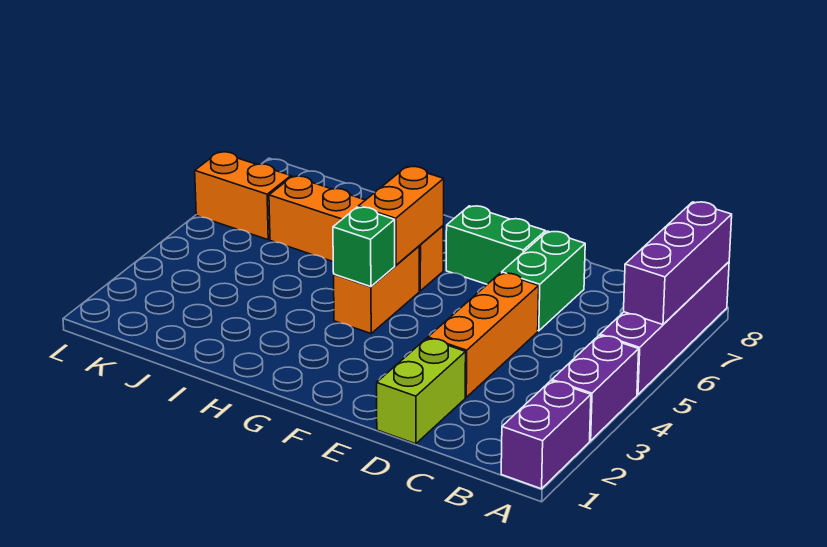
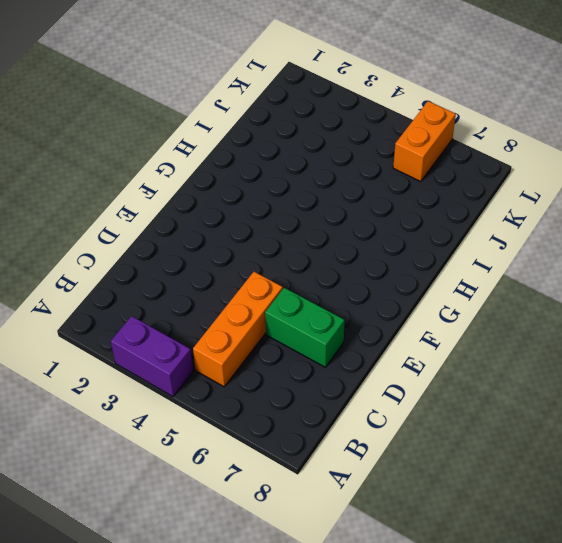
orange 1x3 brick [193,272,283,387] -> orange 1x3 brick turned to [428,273,539,397]
none -> purple 1x2 brick [501,381,591,489]
none -> purple 1x4 brick [600,262,729,395]
none -> lime 1x2 brick [377,338,466,444]

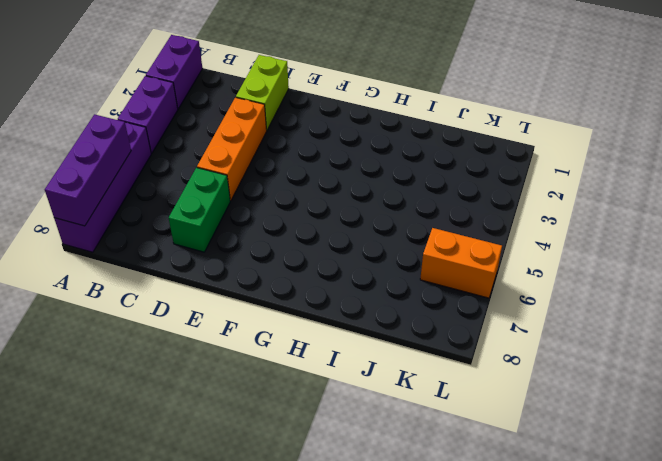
none -> green 1x2 brick [446,206,546,284]
none -> orange 1x2 brick [334,246,419,333]
none -> orange 1x4 brick [269,176,444,291]

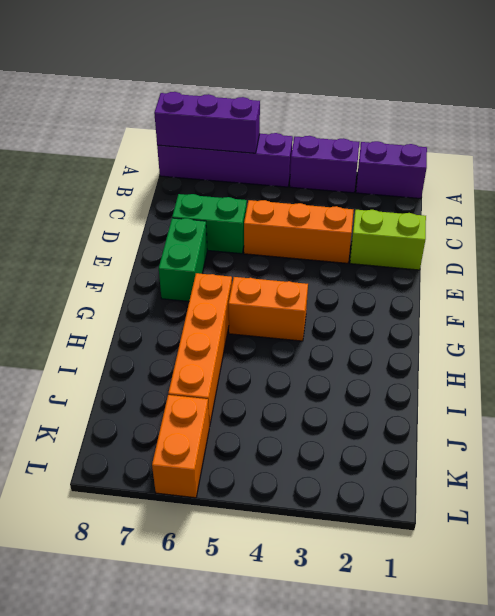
none -> green 1x1 brick [333,207,395,287]
none -> orange 1x2 brick [358,167,444,265]

